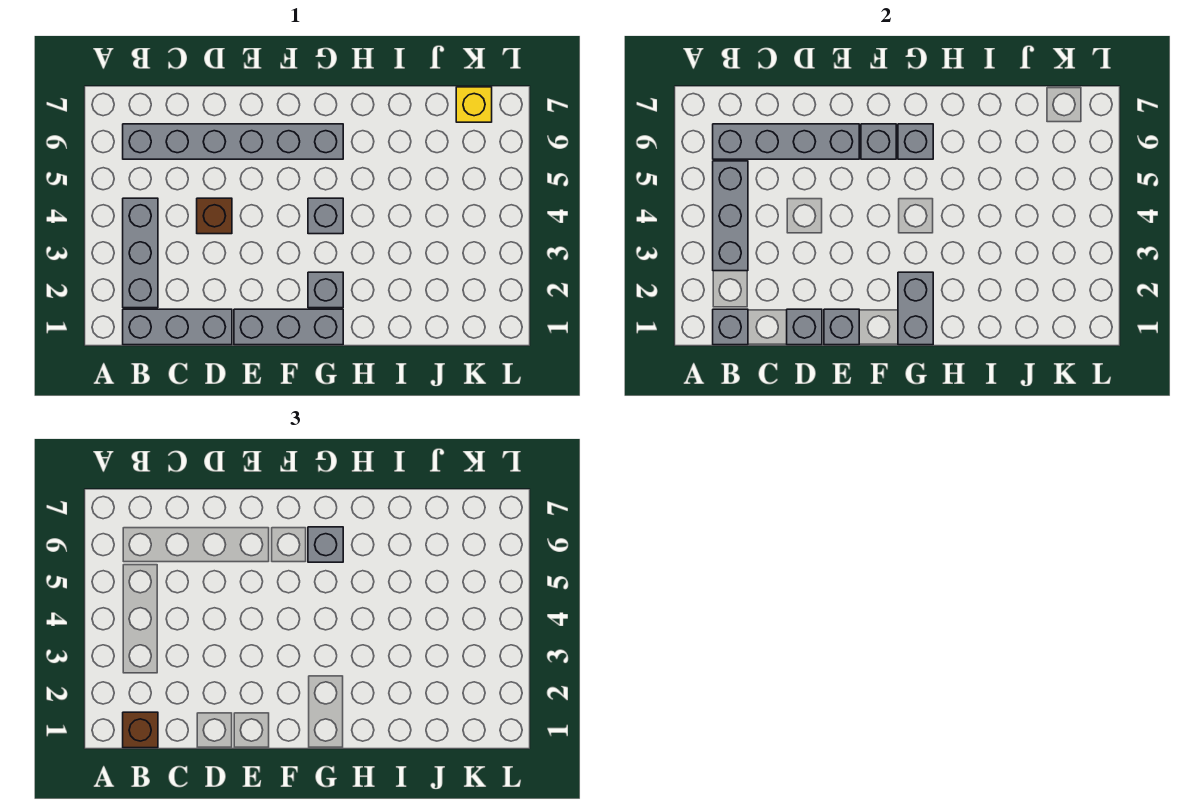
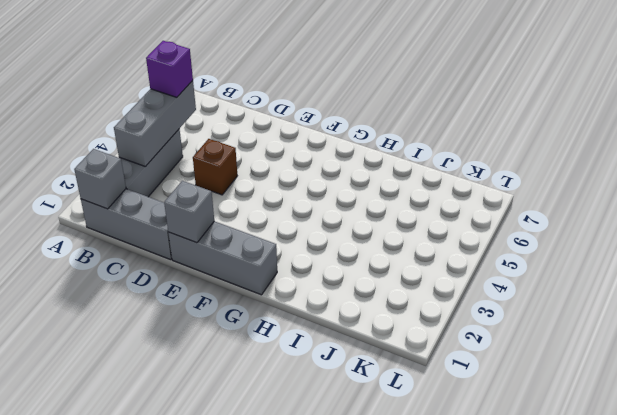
purple 1x1 brick [146,41,193,97] -> none
none -> grey 1x6 brick [123,124,343,159]
none -> grey 1x1 brick [308,272,343,308]
none -> grey 1x1 brick [308,198,343,234]

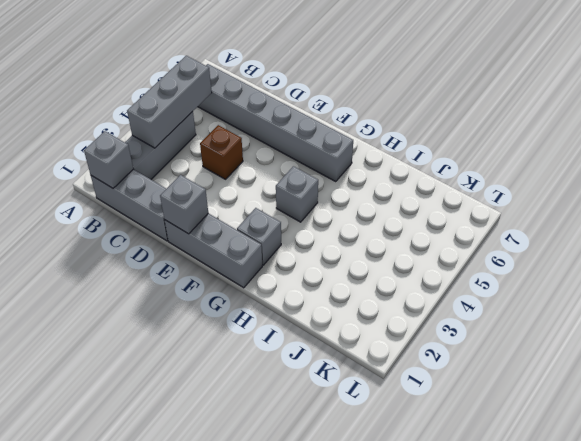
none -> yellow 1x1 brick [456,87,492,122]
none -> grey 1x4 brick [713,124,859,159]
none -> grey 1x1 brick [787,309,822,345]

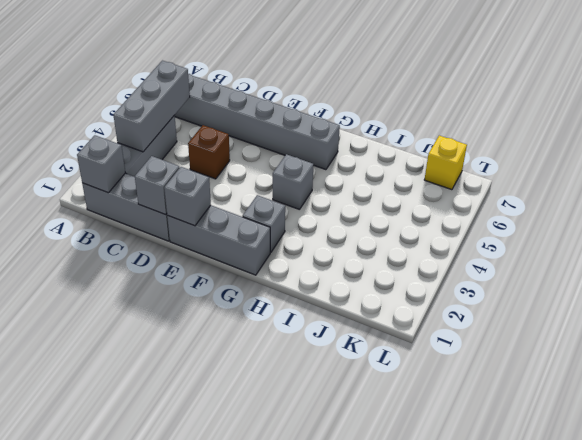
none -> grey 1x4 brick [713,124,859,159]
none -> grey 1x1 brick [861,124,896,159]
none -> grey 1x2 brick [898,272,933,345]

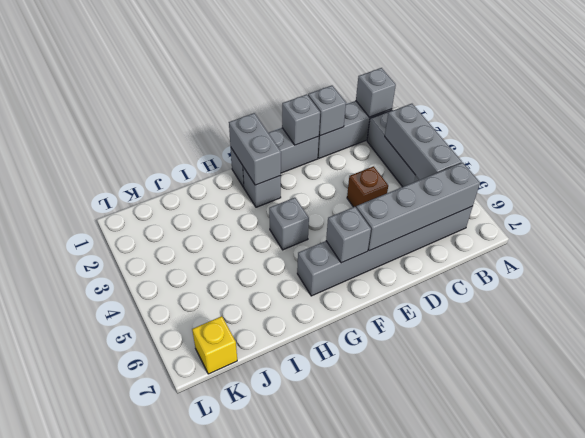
none -> grey 1x1 brick [898,124,933,159]
none -> brown 1x1 brick [123,712,158,748]
none -> grey 1x1 brick [308,527,343,562]

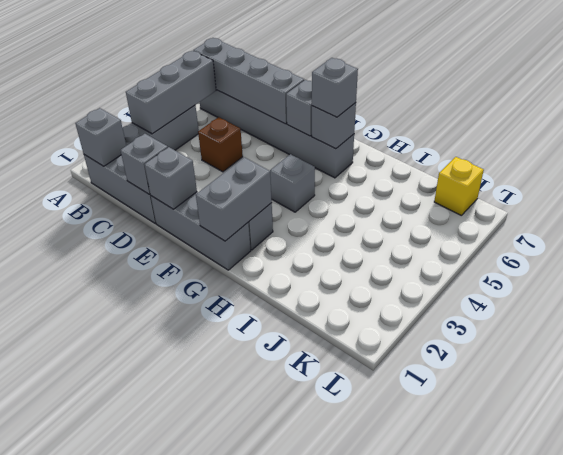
none -> brown 1x1 brick [123,712,158,748]

